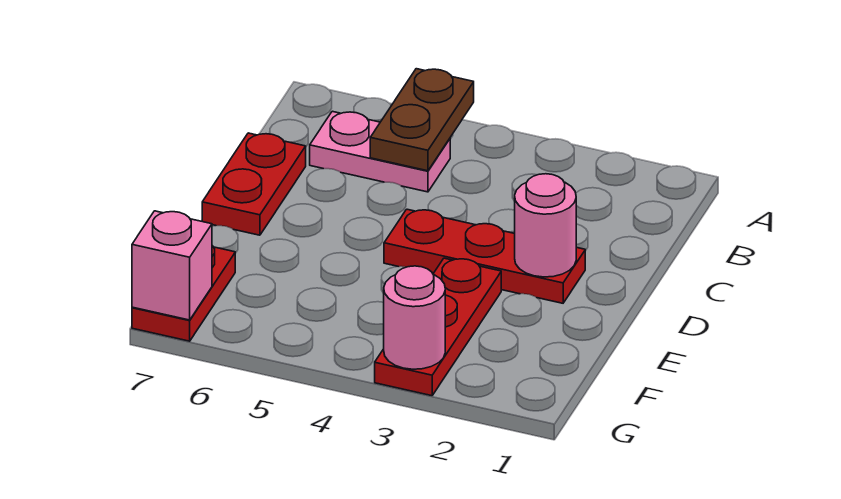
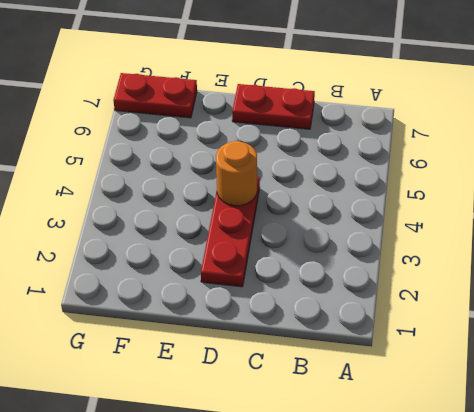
orange 1x1 round brick [216,141,257,206] -> none
none -> pink 1x2 plate [310,111,450,192]
none -> red 1x3 plate [375,258,501,396]

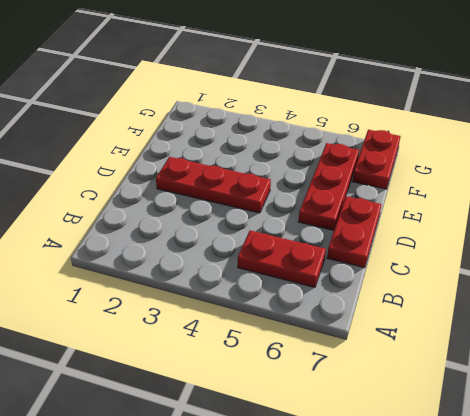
red 1x2 plate [237,230,326,287] -> pink 1x2 plate [310,111,450,192]
red 1x3 plate [298,143,359,230] -> red 1x3 plate moved to [375,258,501,396]
none -> brown 1x2 plate [370,69,474,171]
none -> pink 1x1 round brick [515,174,576,277]

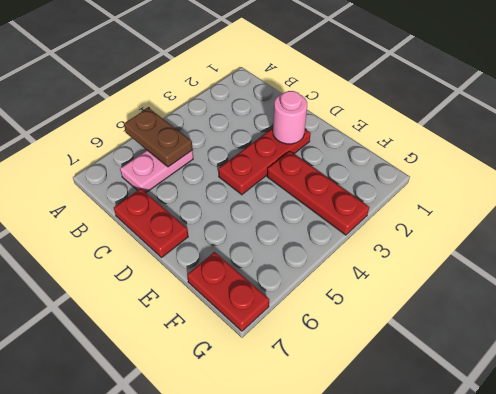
none -> pink 1x1 round brick [384,266,445,369]
none -> pink 1x1 brick [132,211,212,320]

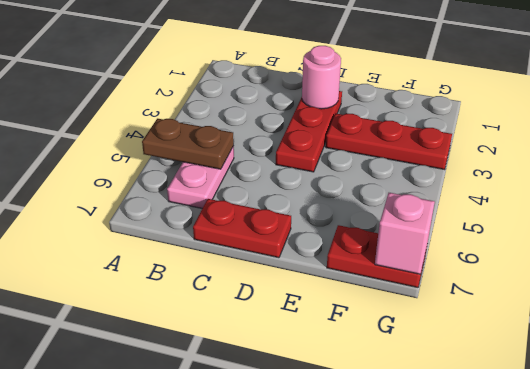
none -> pink 1x1 round brick [384,266,445,369]

